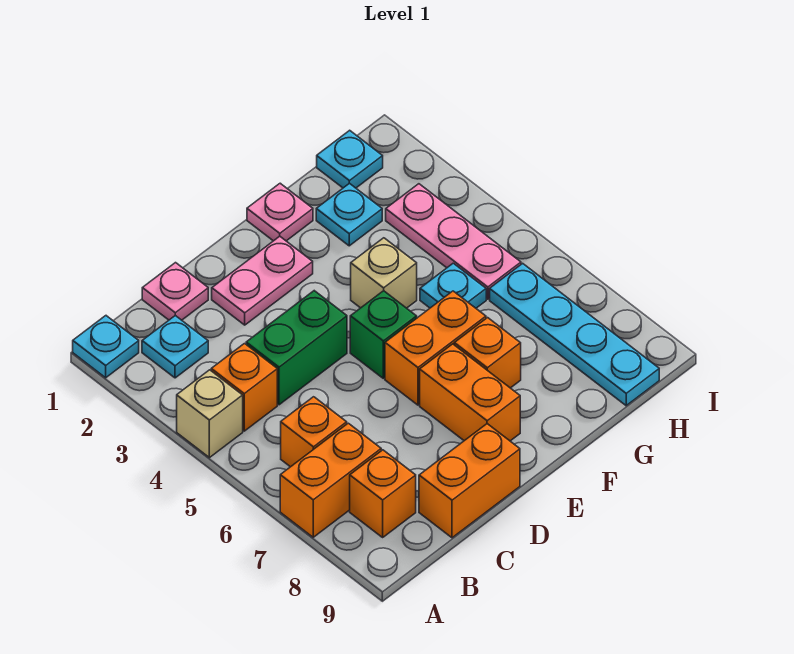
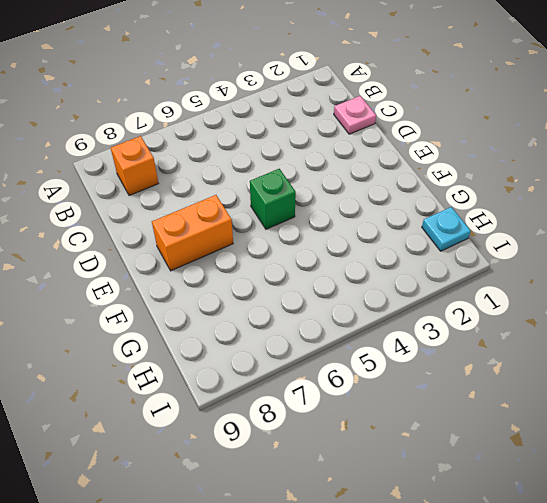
none -> cyan 1x1 plate [73,316,139,378]
none -> tan 1x1 brick [177,370,243,458]
none -> orange 1x2 brick [280,423,381,537]

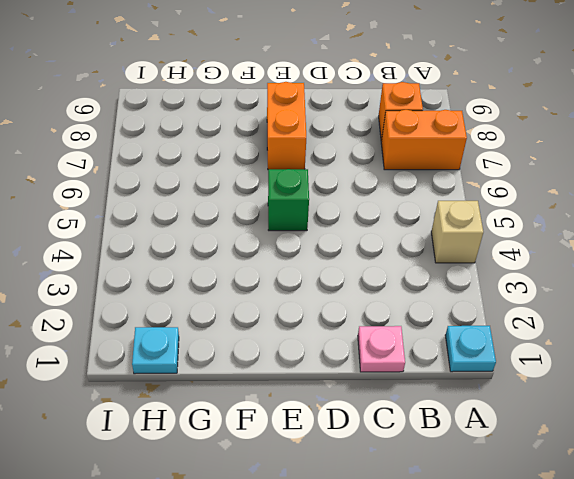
none -> cyan 1x1 plate [142,316,208,378]
none -> orange 1x1 brick [211,344,277,431]
none -> orange 1x1 brick [281,397,347,467]

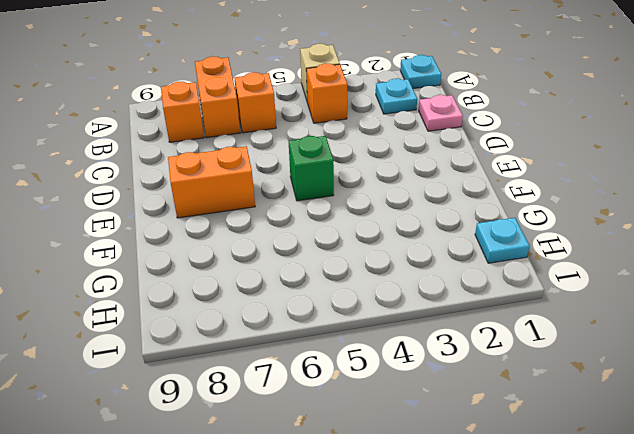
none -> green 1x2 brick [246,291,347,405]
none -> orange 1x2 brick [419,424,520,538]
none -> pink 1x2 plate [212,236,313,325]

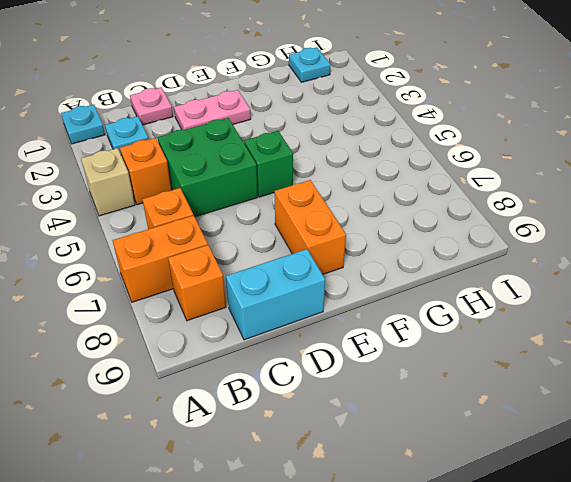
green 2x2 brick [158,118,258,217] -> green 1x2 brick [246,291,347,405]
cyan 1x2 brick [226,249,325,340] -> orange 1x2 brick [419,424,520,538]
none -> orange 1x2 brick [385,291,486,405]
none -> pink 1x1 plate [247,183,313,241]
none -> tan 1x1 brick [351,238,417,308]

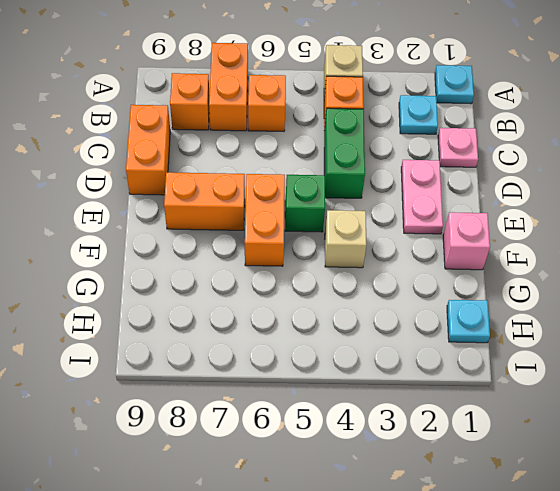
pink 1x1 brick [443,212,490,270] -> pink 1x1 plate [247,183,313,241]
none -> orange 1x1 brick [454,318,521,388]
none -> cyan 1x1 plate [316,183,382,246]
none -> cyan 1x1 plate [420,263,486,308]

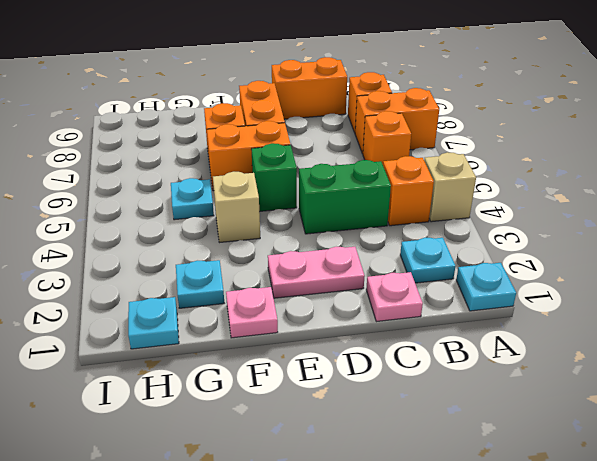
none -> pink 1x3 plate [386,184,521,299]
none -> cyan 1x4 plate [490,263,659,406]

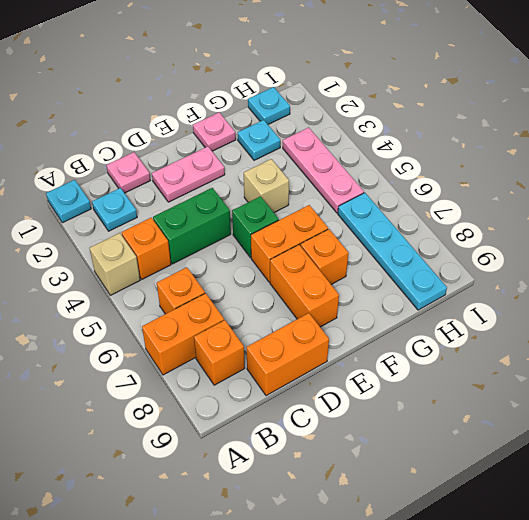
none -> cyan 1x1 plate [420,263,486,308]

